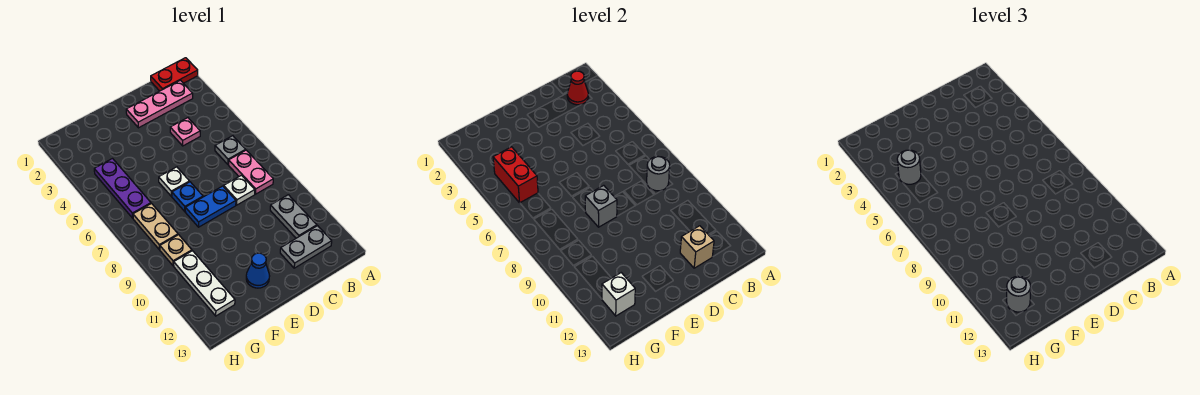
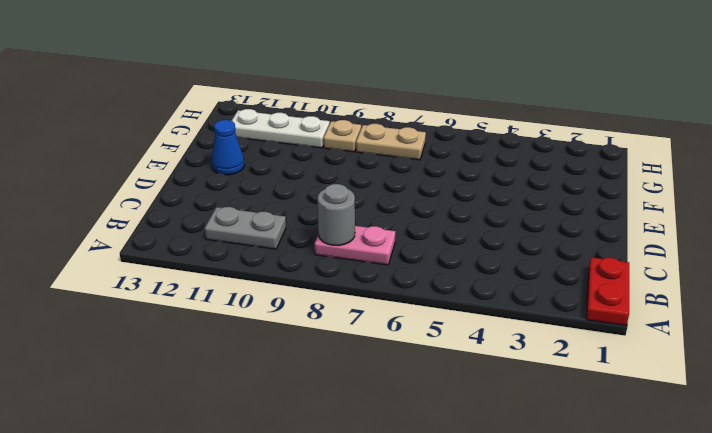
none -> pink 1x3 plate [126,80,193,128]
none -> grey 1x1 plate [215,136,245,164]
none -> grey 1x2 plate [280,226,332,268]

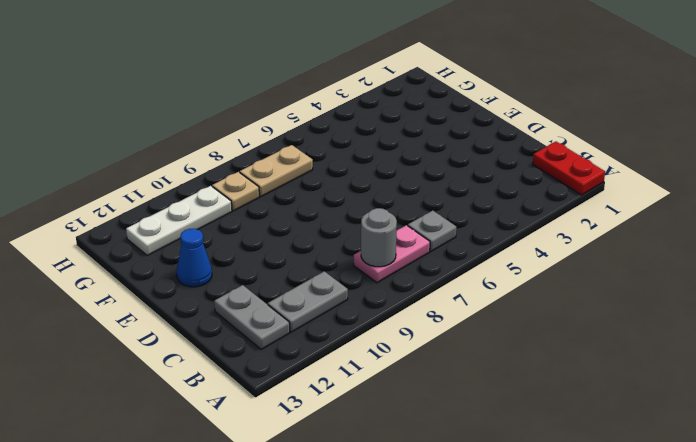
none -> pink 1x3 plate [126,80,193,128]
none -> pink 1x1 plate [170,118,200,146]
none -> white 1x1 plate [224,175,255,205]

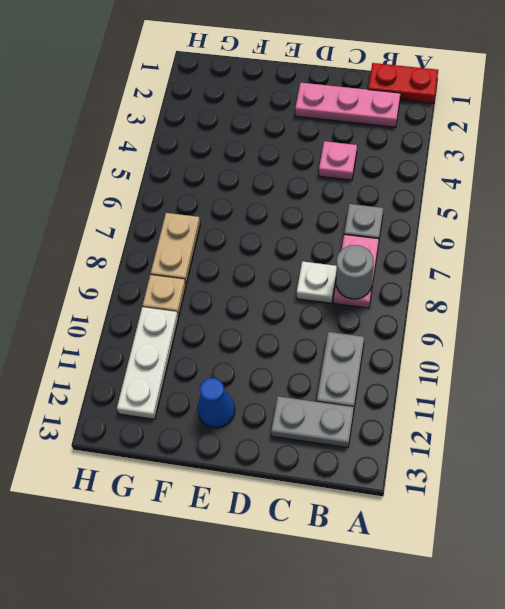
none -> blue 1x2 plate [185,186,236,227]
none -> white 1x1 plate [159,167,189,196]
none -> blue 1x1 plate [172,182,203,212]

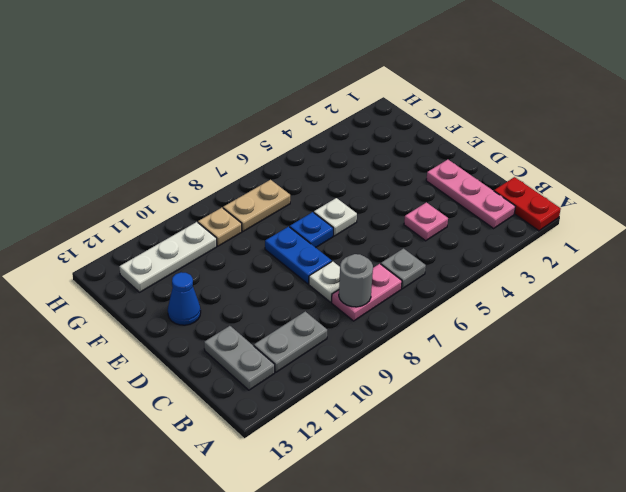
none -> purple 1x3 plate [94,159,151,218]
none -> red 1x1 cone [567,71,588,105]
none -> tan 1x1 brick [680,226,714,268]

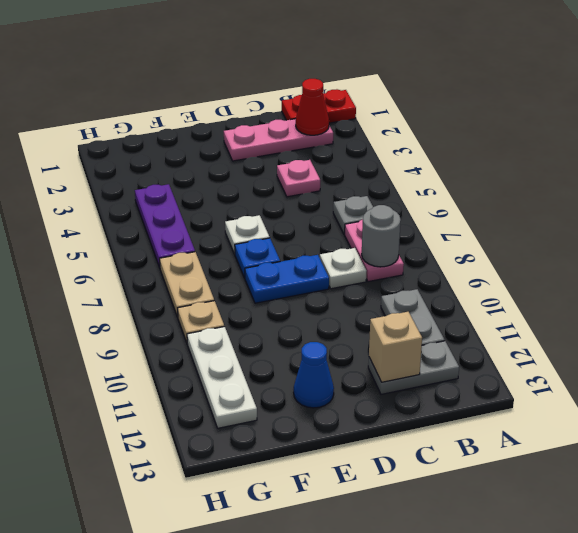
none -> grey 1x1 brick [585,185,617,227]
none -> red 1x2 brick [493,147,538,203]
none -> white 1x1 brick [602,273,635,316]

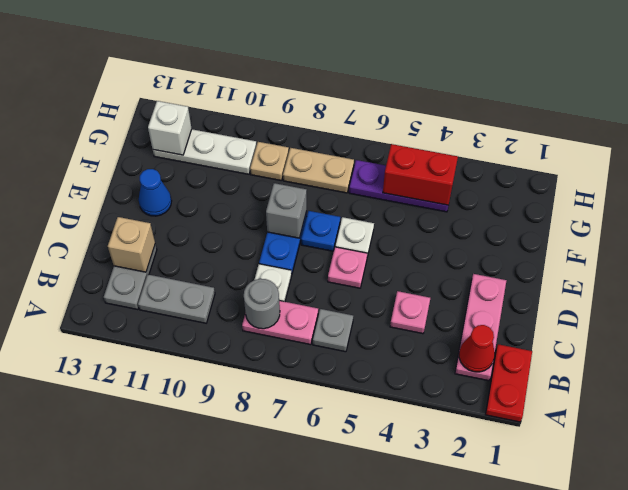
pink 1x1 plate [328,247,367,288] -> none
none -> grey 1x1 round brick [897,150,921,184]
none -> grey 1x1 round brick [1007,276,1031,312]

